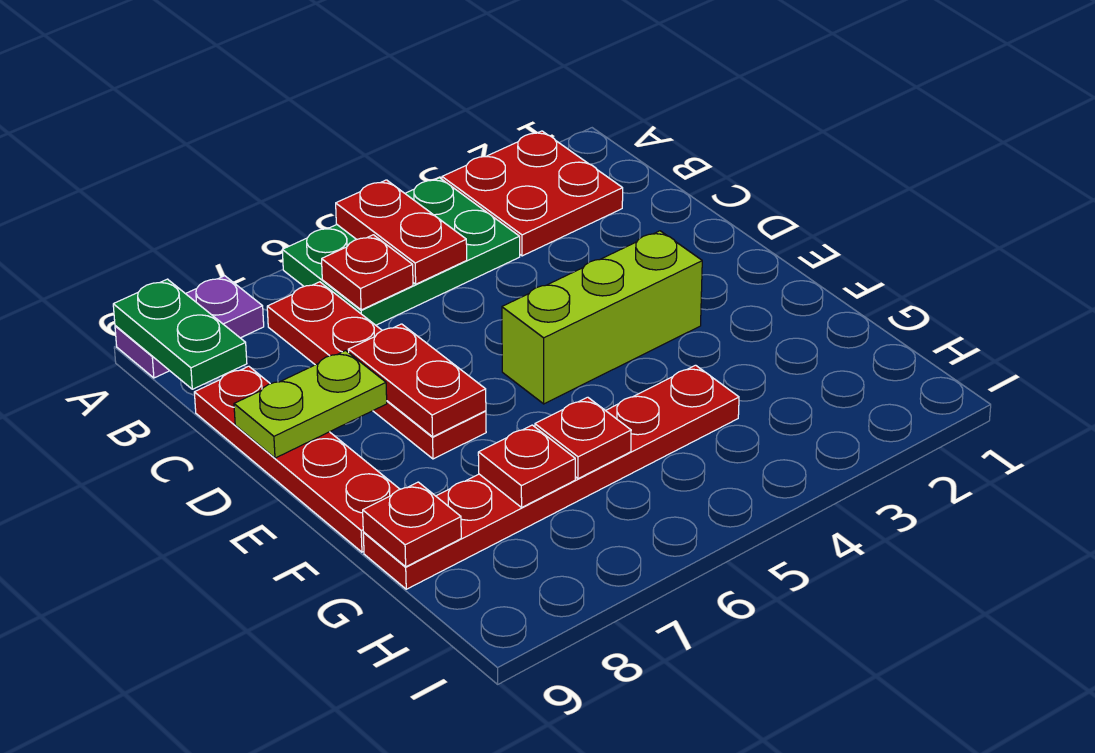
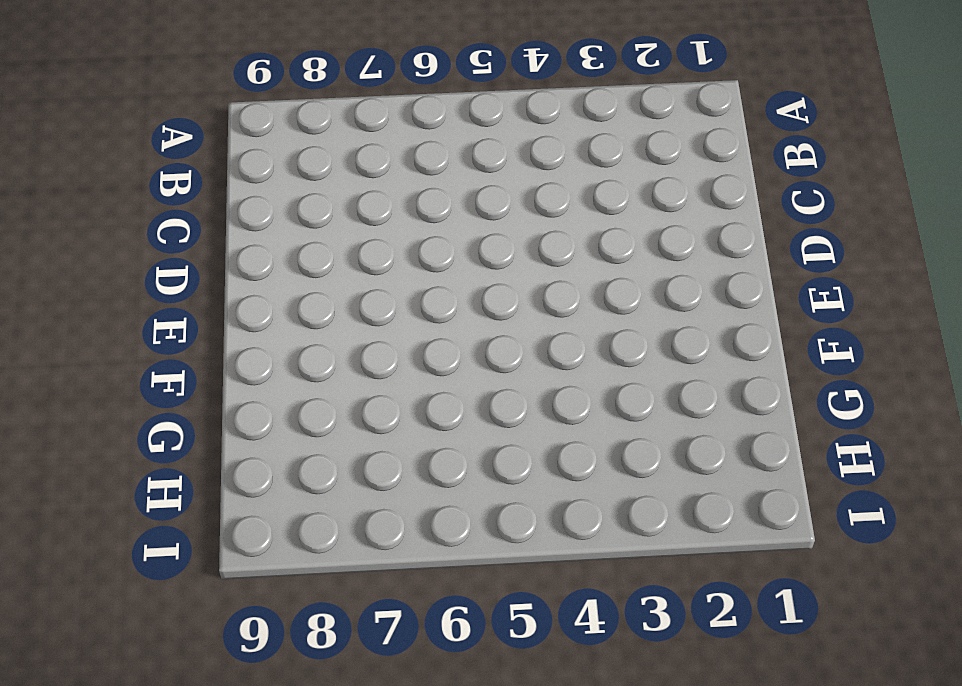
none -> red 2x2 plate [442,131,623,256]
none -> green 2x3 plate [282,178,520,325]
none -> purple 1x2 plate [115,276,264,378]

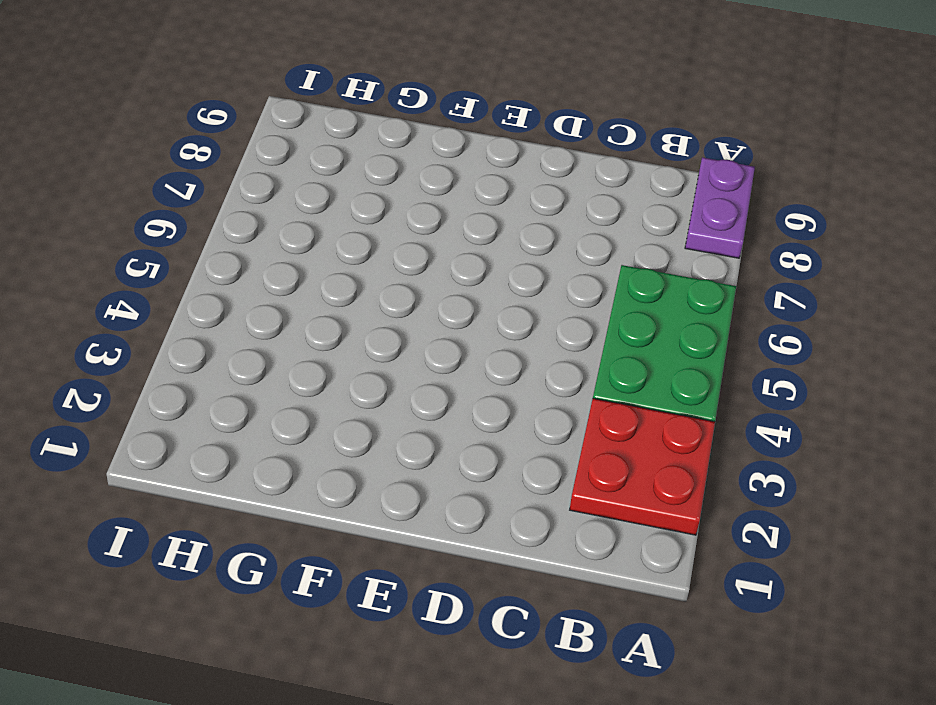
none -> red 1x4 plate [267,282,486,459]
none -> red 1x4 plate [194,366,400,552]
none -> lime 1x3 brick [502,231,702,404]

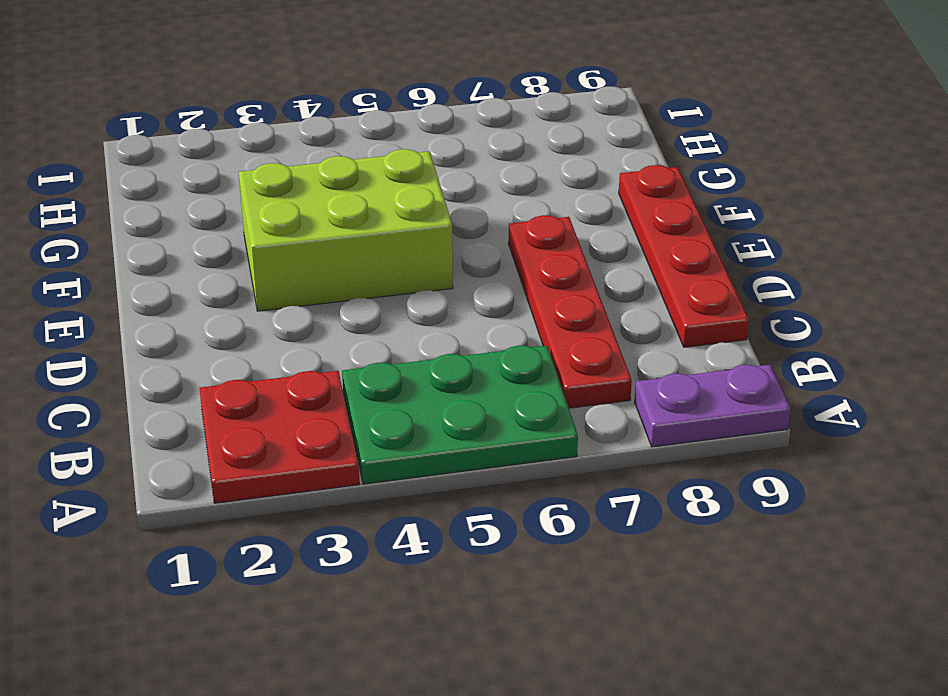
lime 2x3 brick [239,149,453,311] -> lime 1x3 brick [502,231,702,404]
none -> red 1x6 plate [363,365,739,589]
none -> red 1x2 plate [336,180,467,284]
none -> green 1x2 plate [113,279,247,389]

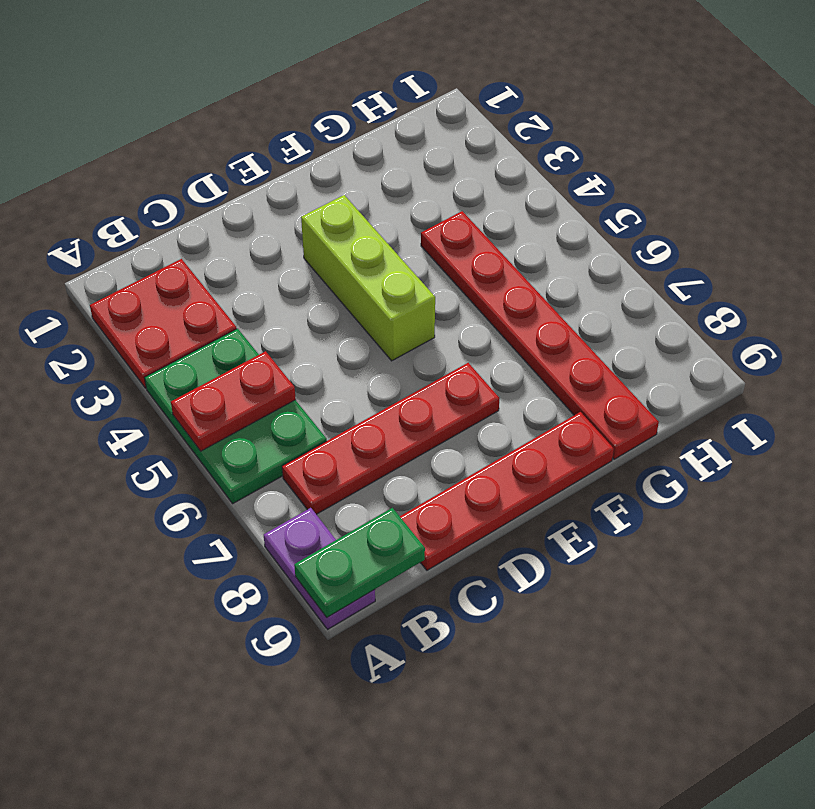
none -> red 1x1 plate [322,235,413,310]
none -> red 1x2 plate [348,324,486,437]
none -> lime 1x2 plate [234,351,387,458]

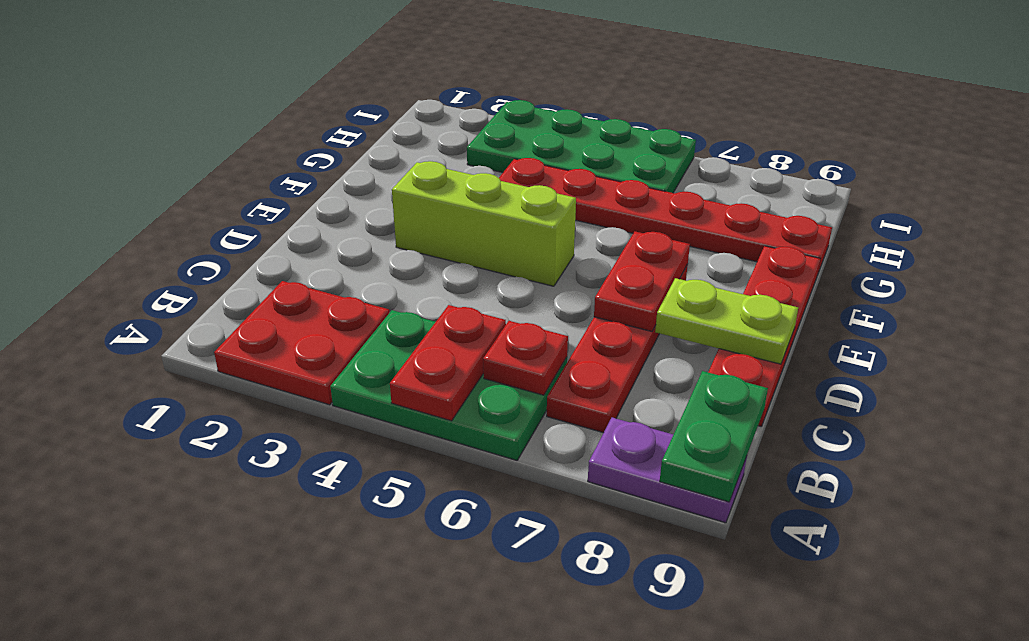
green 2x4 plate [467,100,696,193] -> none
none -> red 1x1 plate [535,397,631,479]
none -> red 1x1 plate [478,425,575,507]
none -> red 1x1 plate [363,482,461,567]

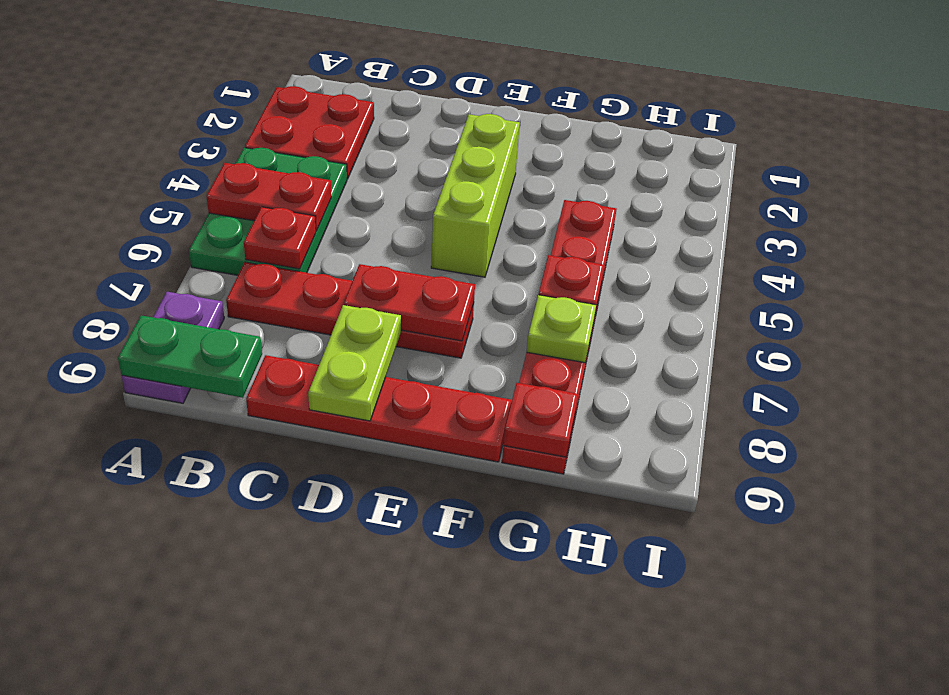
lime 1x1 plate [527,295,596,363] -> red 1x1 plate [478,425,575,507]

